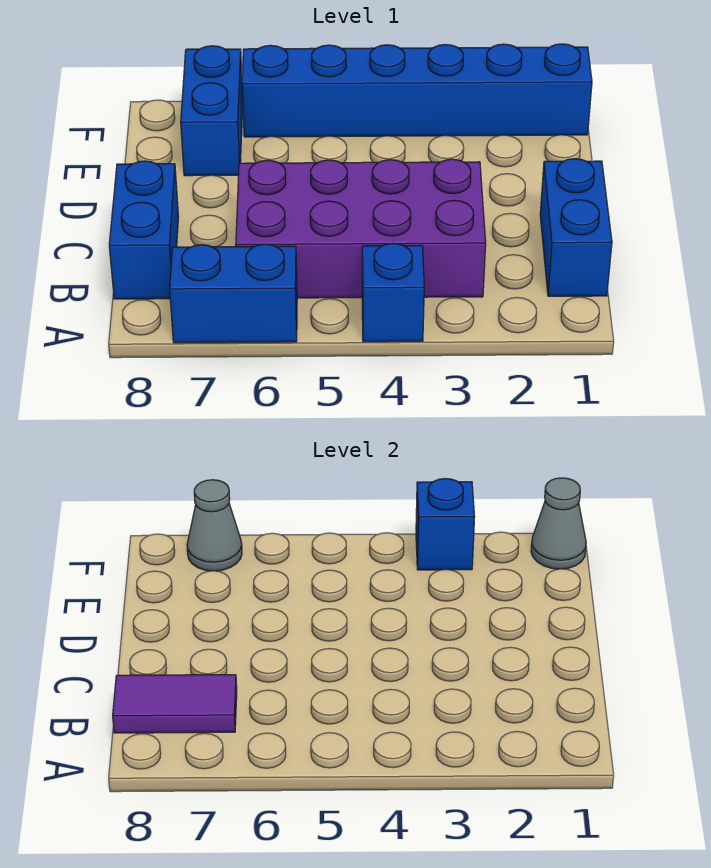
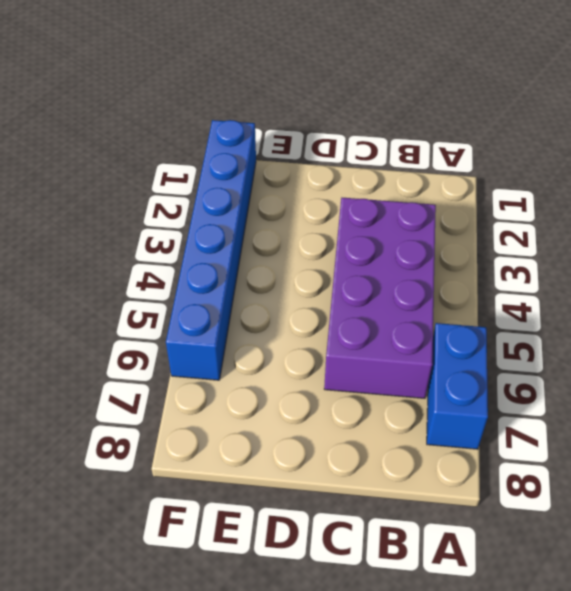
none -> blue 1x1 brick [362,243,424,342]
none -> blue 1x2 brick [540,159,612,296]

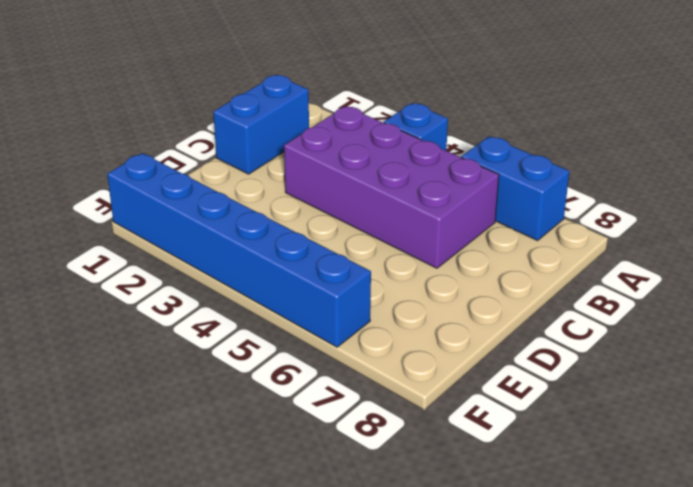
none -> blue 1x2 brick [109,161,178,299]
none -> blue 1x2 brick [181,46,243,176]

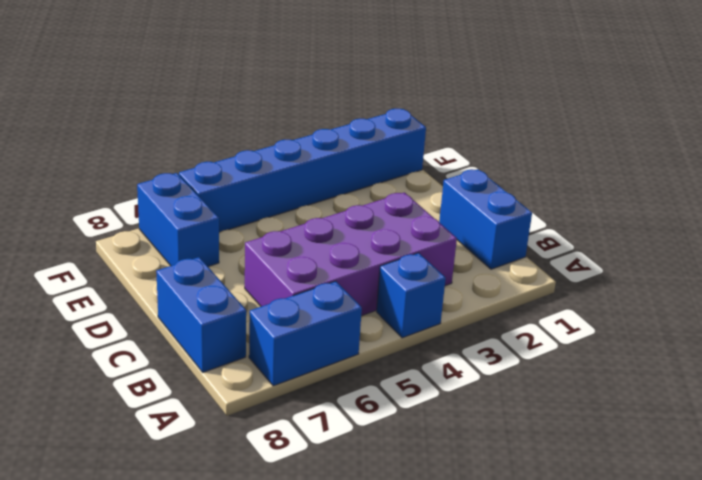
none -> purple 1x2 tile [113,675,237,733]
none -> grey 1x1 cone [531,478,586,569]

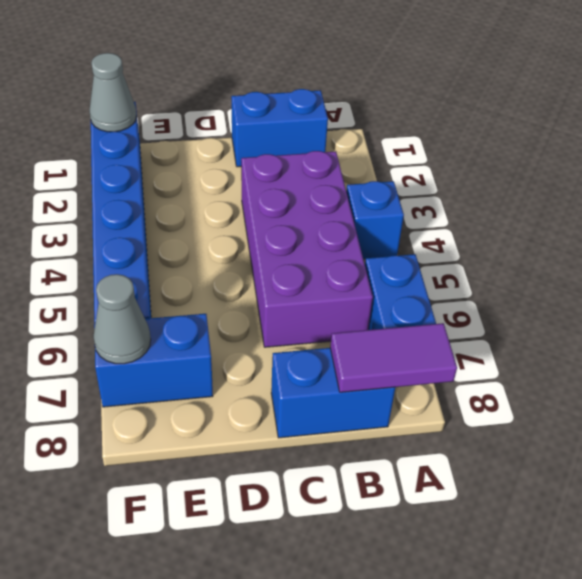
purple 1x2 tile [330,323,457,392] -> purple 1x2 tile turned to [113,675,237,733]
none -> blue 1x1 brick [416,479,475,570]

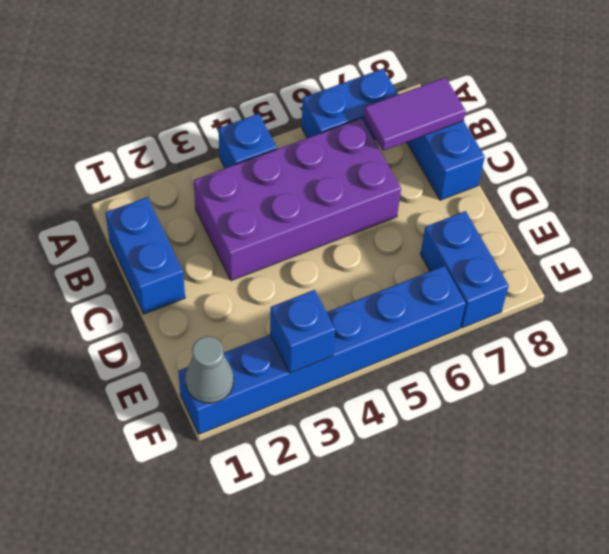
none -> grey 1x1 cone [187,480,242,571]

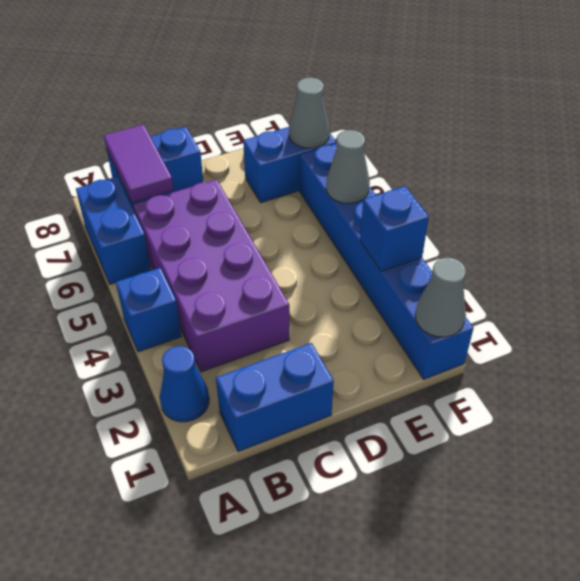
blue 1x1 cone [160,346,209,422] -> none
grey 1x1 cone [326,130,370,203] -> none

